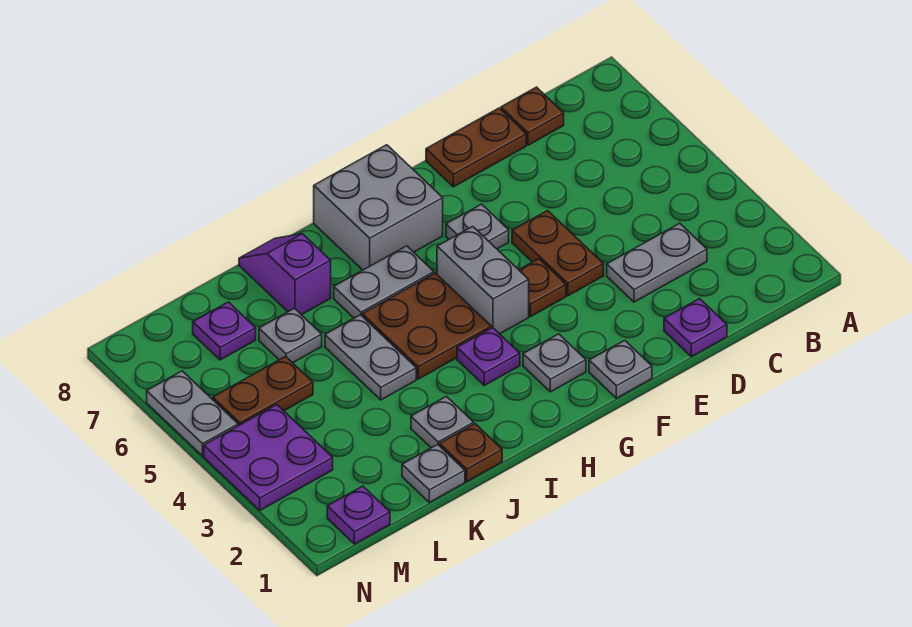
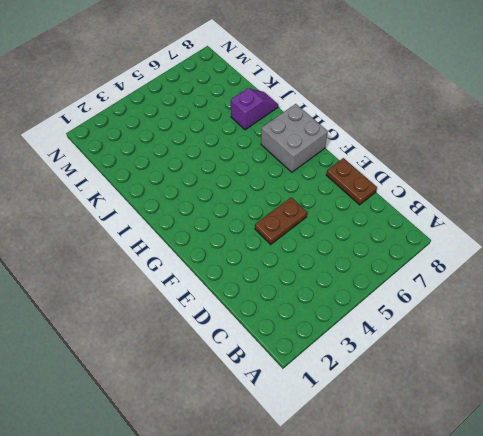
none -> grey 1x2 plate [607,223,707,302]
none -> brown 1x1 plate [501,87,564,145]
none -> purple 1x1 plate [664,299,727,356]

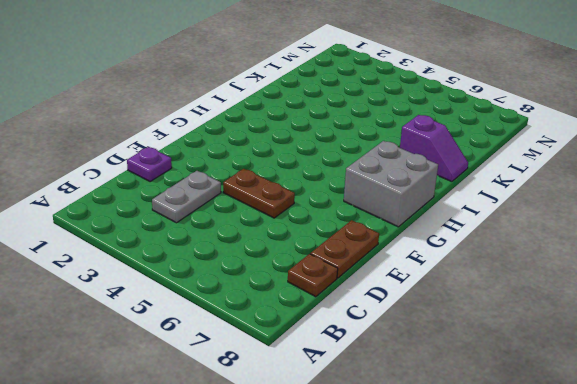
none -> grey 1x1 plate [589,340,652,398]
none -> brown 1x1 plate [519,259,566,317]
none -> grey 1x1 plate [446,204,509,249]

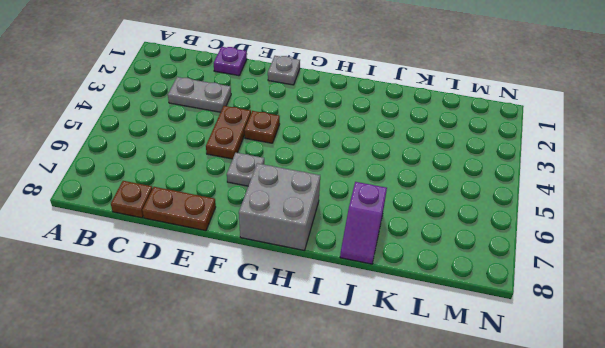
none -> grey 1x1 plate [523,334,586,392]
none -> grey 1x2 brick [437,226,529,334]
none -> purple 1x1 plate [457,328,520,385]

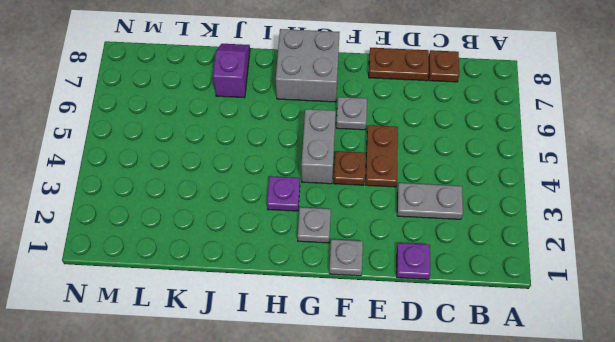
none -> brown 2x2 plate [362,273,491,379]
none -> grey 1x2 plate [334,246,434,318]
none -> brown 1x1 plate [439,424,502,481]

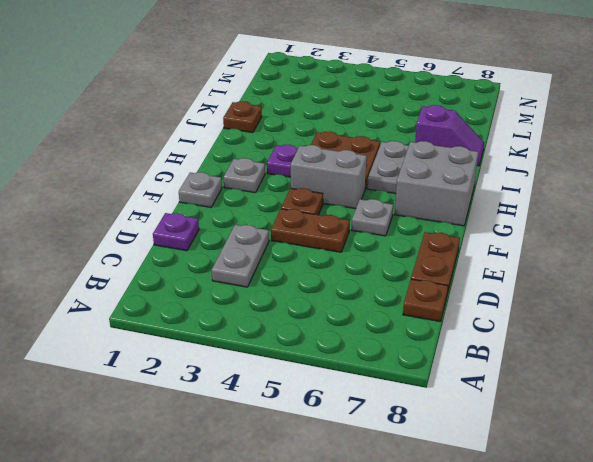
none -> grey 1x1 plate [411,396,474,448]
none -> grey 1x2 plate [325,315,416,400]
none -> grey 1x1 plate [402,444,465,502]

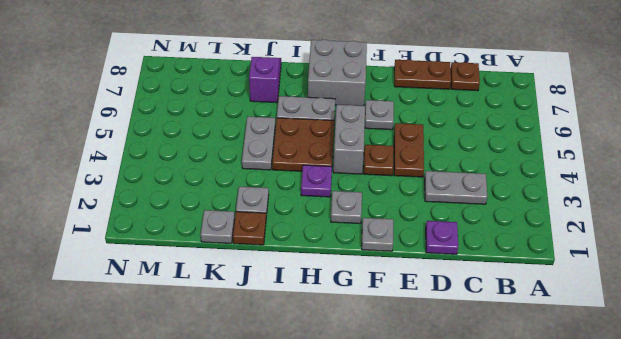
none -> grey 1x1 plate [259,308,322,363]
none -> brown 1x2 plate [213,356,313,426]
none -> purple 1x1 plate [193,302,256,360]

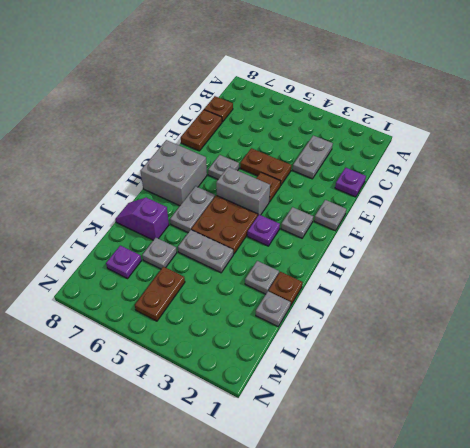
none -> purple 1x1 plate [327,486,390,544]
none -> purple 2x2 plate [204,405,333,510]
none -> grey 1x2 plate [147,371,238,456]

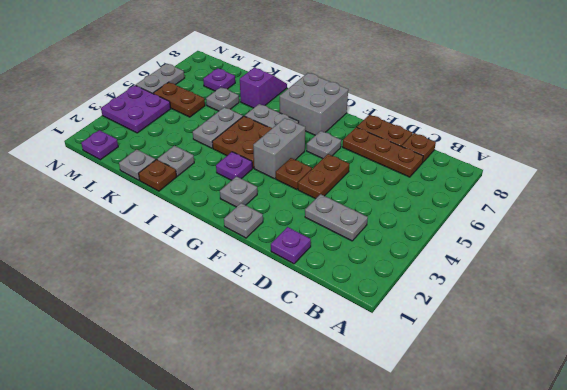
brown 1x3 plate [343,127,423,177] -> none

